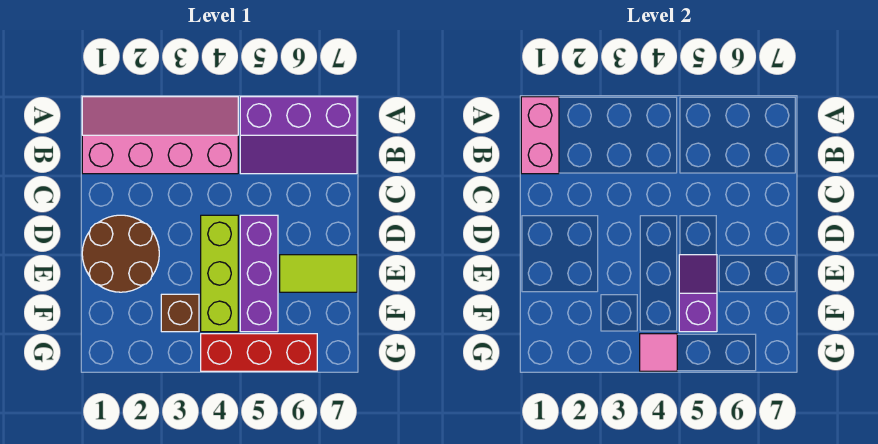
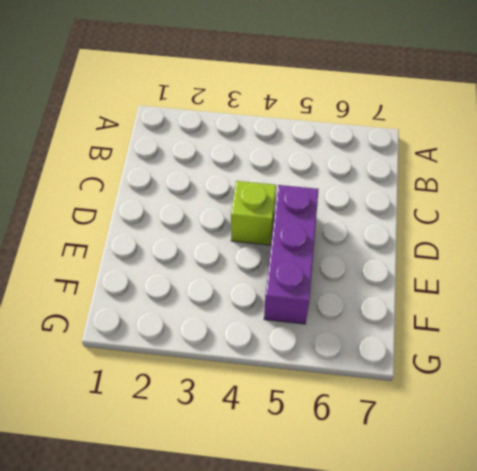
lime 1x1 brick [231,181,276,245] -> lime 1x3 brick [201,215,238,332]
none -> pink 2x4 slope [82,97,238,174]
none -> purple 2x3 slope [240,97,357,174]

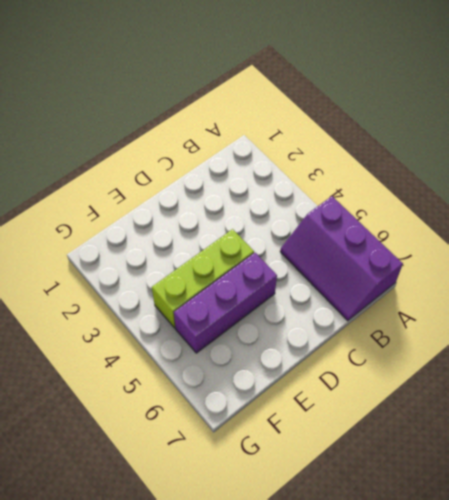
none -> pink 2x4 slope [82,97,238,174]
none -> brown 2x2 round brick [82,215,159,292]

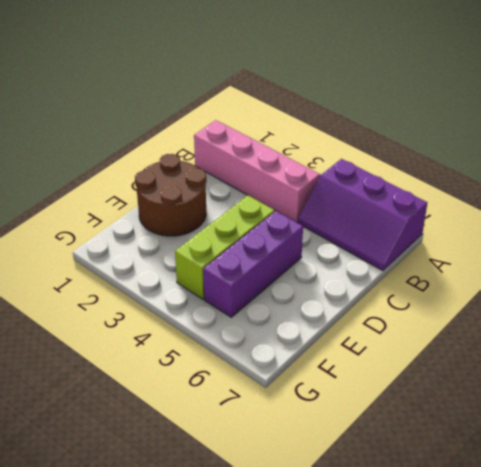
none -> lime 1x2 tile [280,255,357,292]
none -> brown 1x1 brick [161,294,199,332]

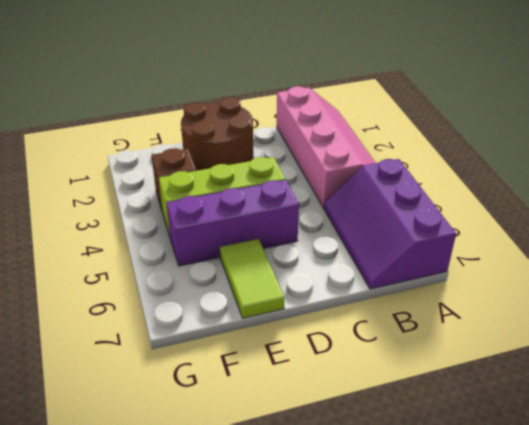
none -> red 1x3 brick [201,334,317,371]
none -> pink 1x2 brick [521,97,559,174]

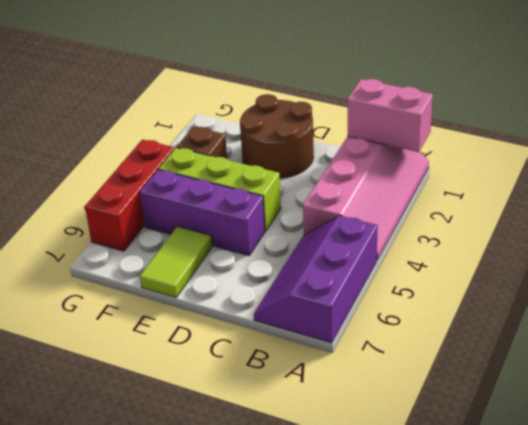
none -> purple 1x2 slope [679,255,717,332]
none -> pink 1x1 tile [640,334,677,371]

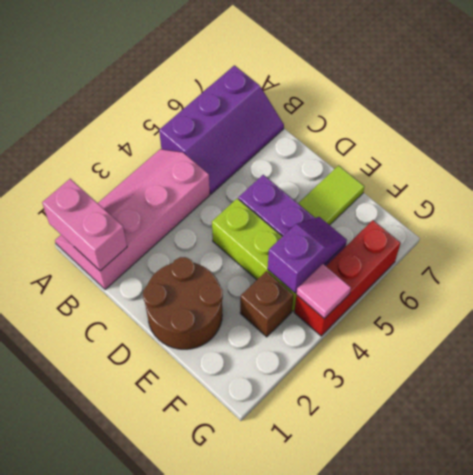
purple 1x2 slope [268,217,347,293] -> purple 1x2 slope turned to [679,255,717,332]

